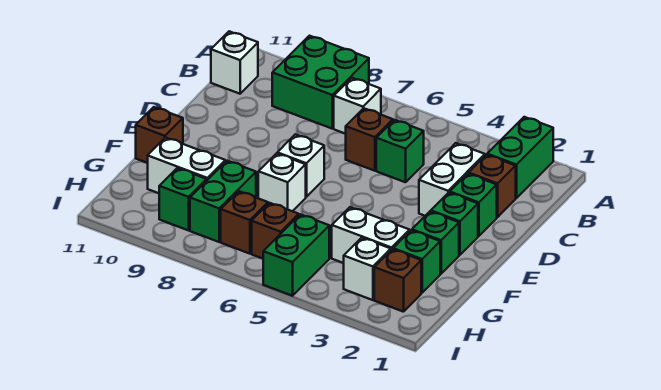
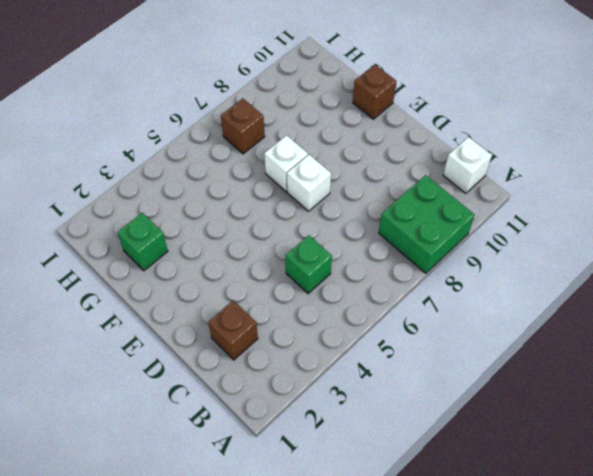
none -> green 1x2 brick [487,117,553,198]
none -> white 1x1 brick [334,78,381,134]
none -> white 1x2 brick [419,143,485,216]

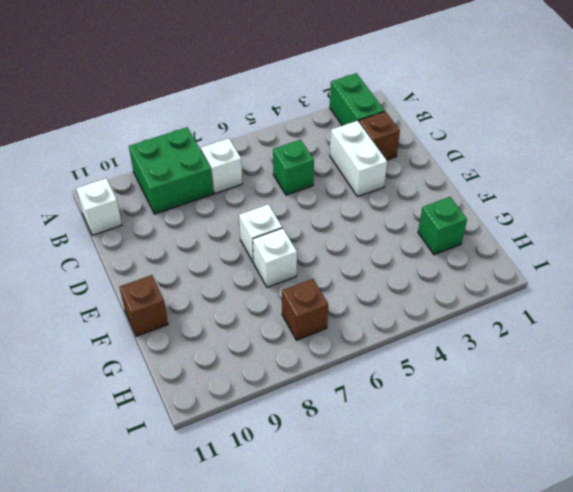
none -> brown 1x1 brick [346,108,393,171]
none -> green 1x1 brick [450,174,497,236]
none -> green 1x1 brick [431,193,478,255]

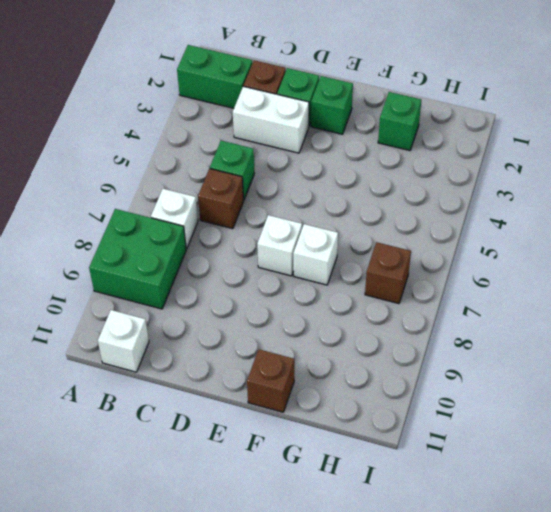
none -> green 1x1 brick [412,211,459,274]
none -> white 1x2 brick [332,207,410,263]
none -> green 1x2 brick [190,161,256,242]

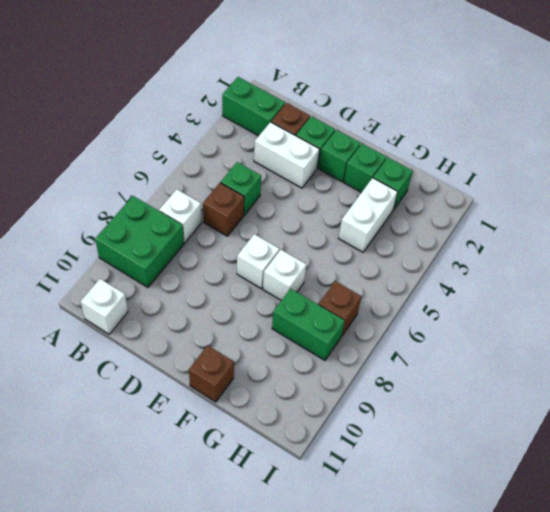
none -> white 1x2 brick [148,138,225,193]
none -> brown 1x1 brick [374,249,421,312]
none -> white 1x1 brick [344,238,391,300]

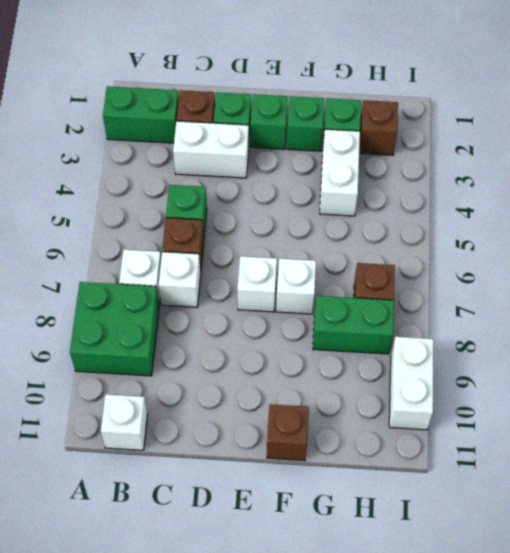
white 1x1 brick [158,252,201,307] -> white 1x1 brick moved to [344,238,391,300]
white 1x2 brick [389,337,434,430] -> white 1x2 brick moved to [148,138,225,193]
none -> green 1x2 brick [263,214,329,296]
none -> brown 1x1 brick [252,203,299,259]
none -> green 1x1 brick [159,168,207,230]

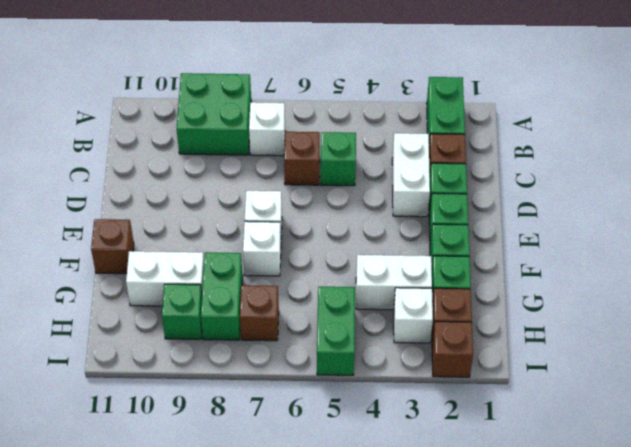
brown 1x1 brick [432,322,473,377] -> brown 1x1 brick moved to [252,203,299,259]
none -> white 1x1 brick [211,31,258,94]

